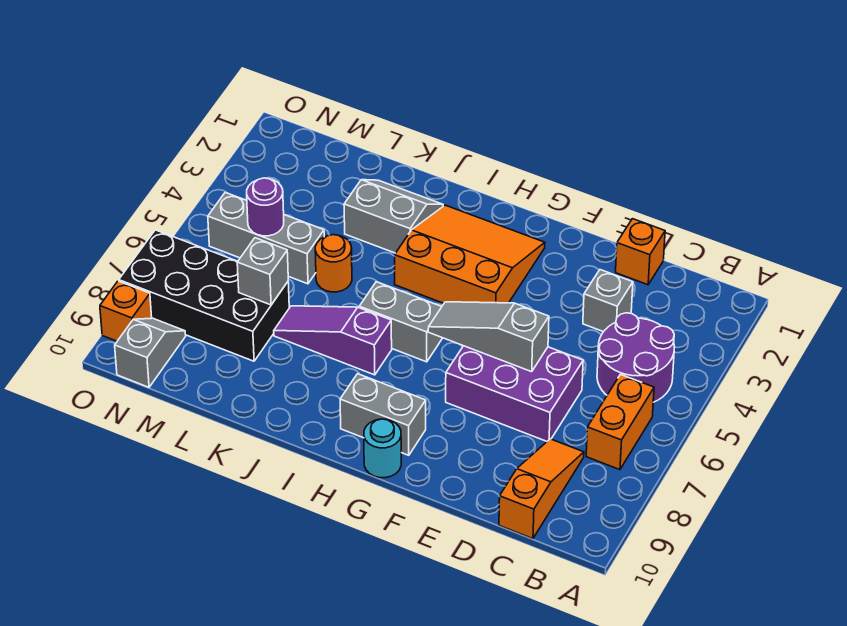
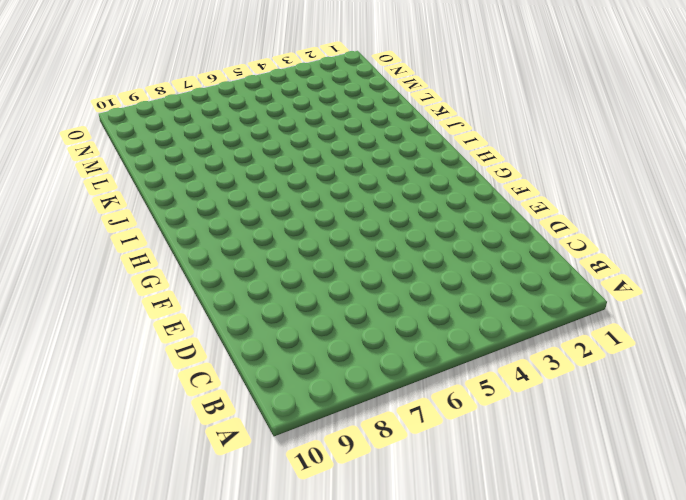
none -> purple 2x2 round brick [597,313,674,402]
none -> orange 1x2 brick [586,375,654,470]
none -> orange 1x3 slope [499,439,584,539]

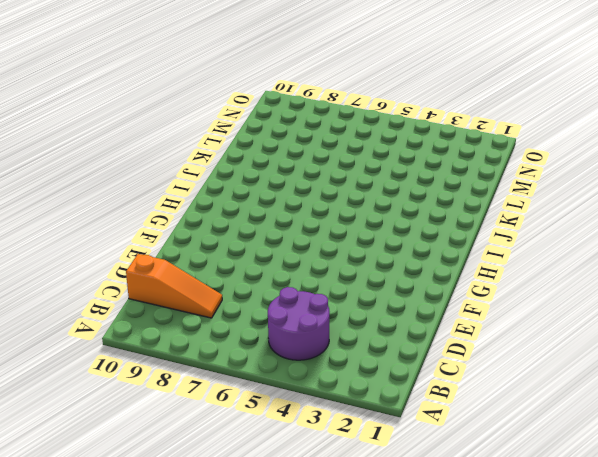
none -> orange 1x2 brick [586,375,654,470]
none -> orange 1x1 brick [616,219,665,285]
none -> grey 1x1 brick [583,270,633,332]

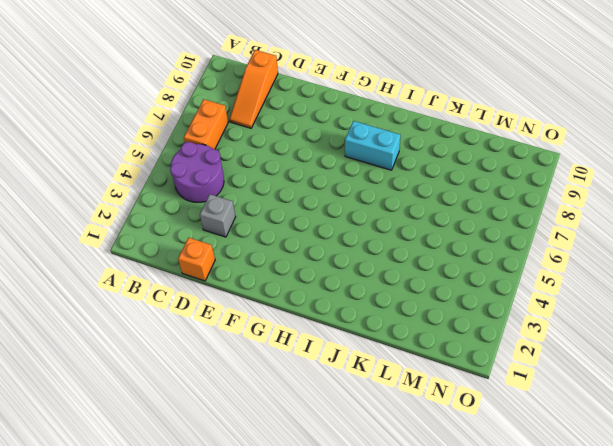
cyan 1x2 brick [345,121,400,170] -> none
none -> purple 2x3 brick [446,346,583,441]
none -> orange 3x3 slope [395,205,545,303]
none -> grey 1x2 brick [340,374,426,455]

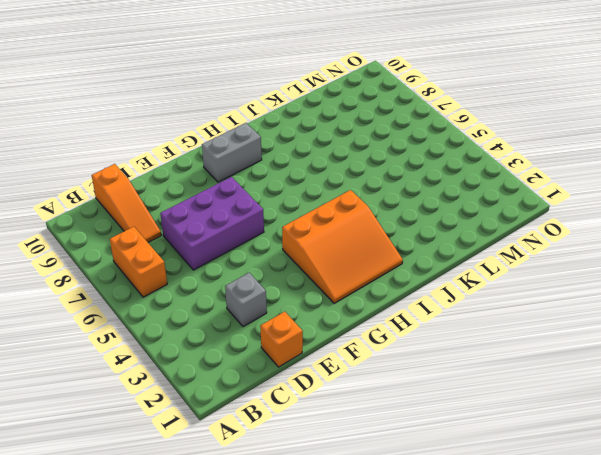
none -> purple 2x2 round brick [597,313,674,402]
none -> cyan 1x1 round brick [364,419,401,478]
none -> grey 1x2 brick [359,282,442,362]

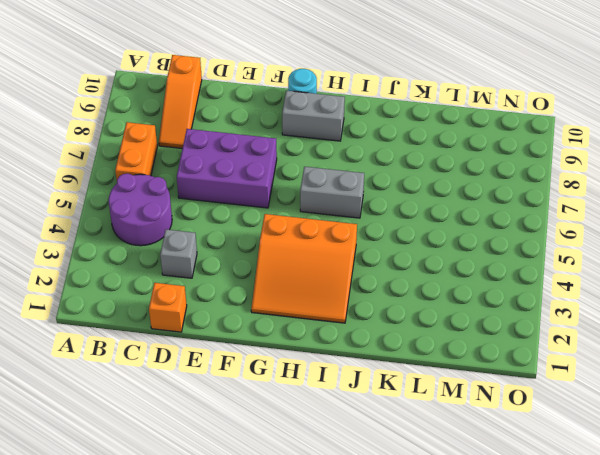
none -> purple 1x3 slope [274,306,392,375]
none -> grey 2x2 slope [344,180,443,253]
none -> orange 1x1 round brick [315,235,352,292]

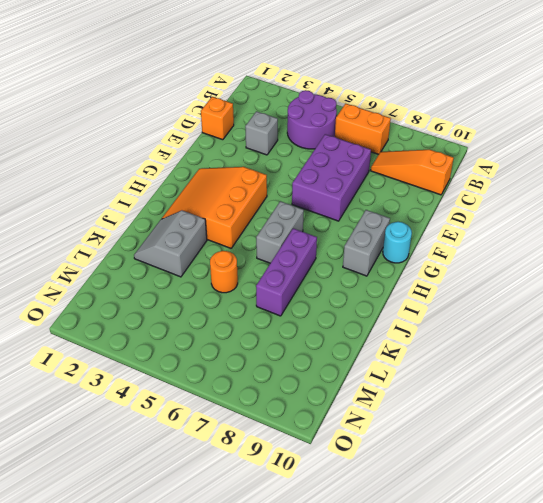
purple 1x3 brick [256,228,317,316] -> purple 1x3 slope [274,306,392,375]
none -> grey 1x3 brick [208,192,324,284]
none -> black 2x4 brick [119,230,289,361]
none -> grey 1x2 slope [115,318,186,387]

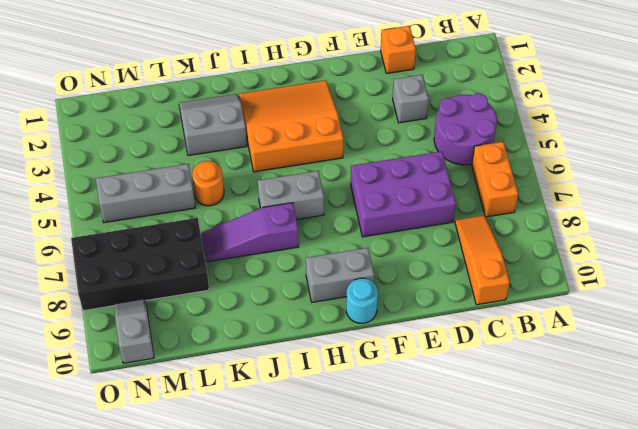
none -> orange 1x1 brick [100,281,152,341]
none -> grey 1x3 slope [428,302,549,372]
none -> grey 1x1 brick [237,238,288,305]

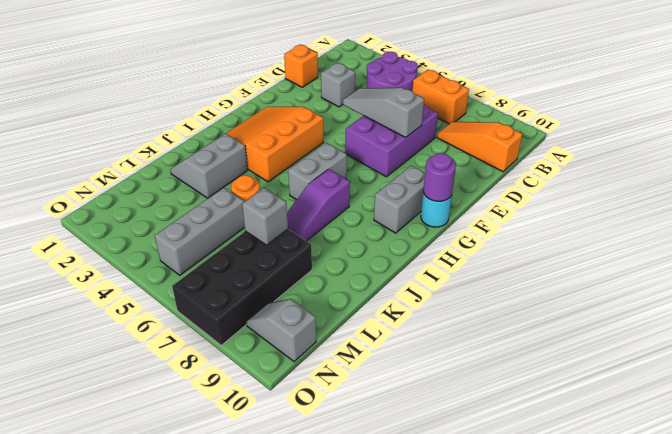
grey 1x3 slope [343,88,424,138] -> grey 1x3 slope turned to [428,302,549,372]
purple 1x1 round brick [423,153,456,201] -> purple 1x1 round brick moved to [247,178,284,236]
none -> orange 1x1 brick [100,281,152,341]

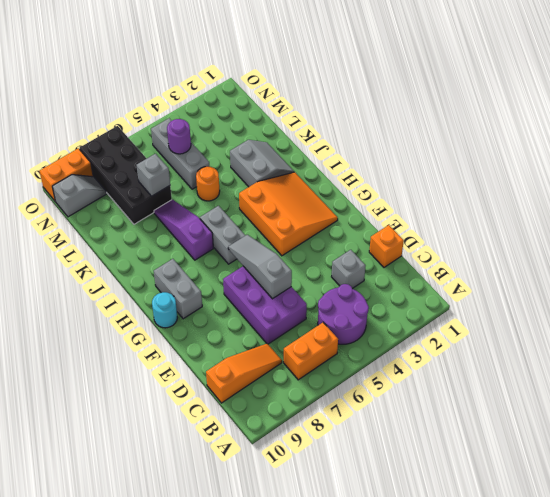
orange 1x2 brick [40,148,93,201] -> orange 1x1 brick [100,281,152,341]

